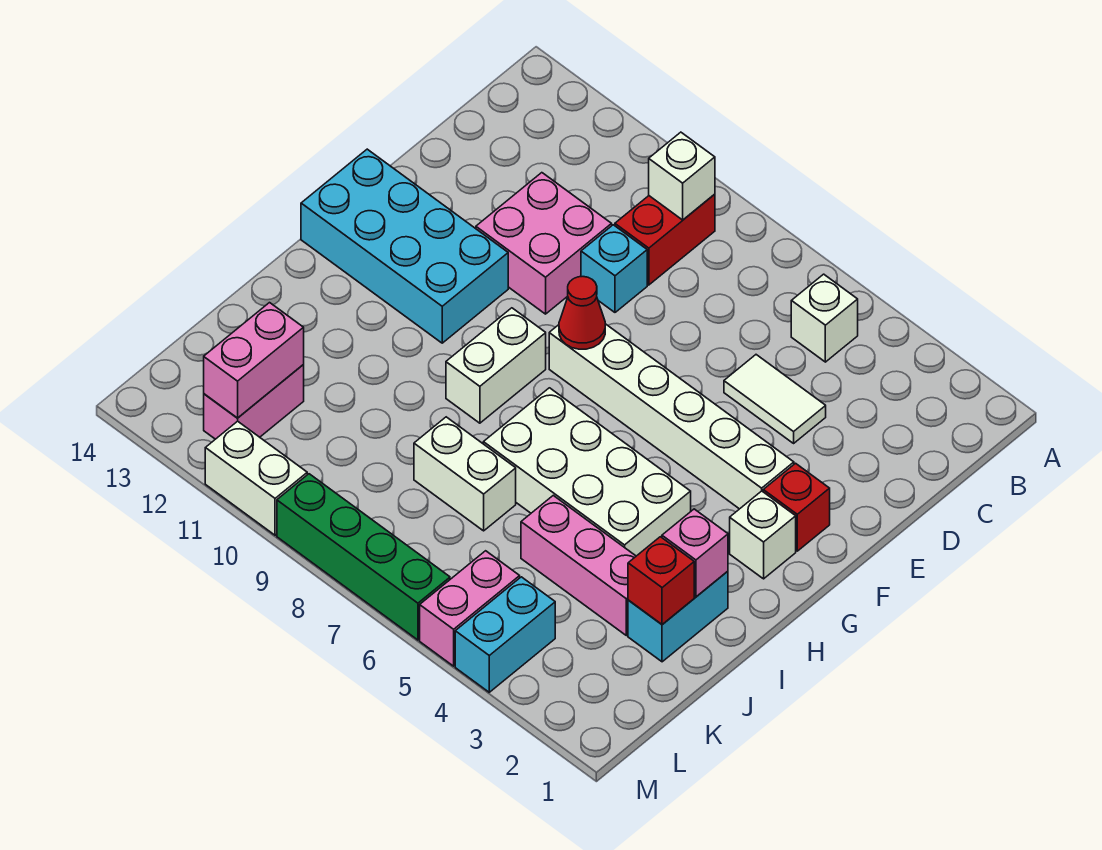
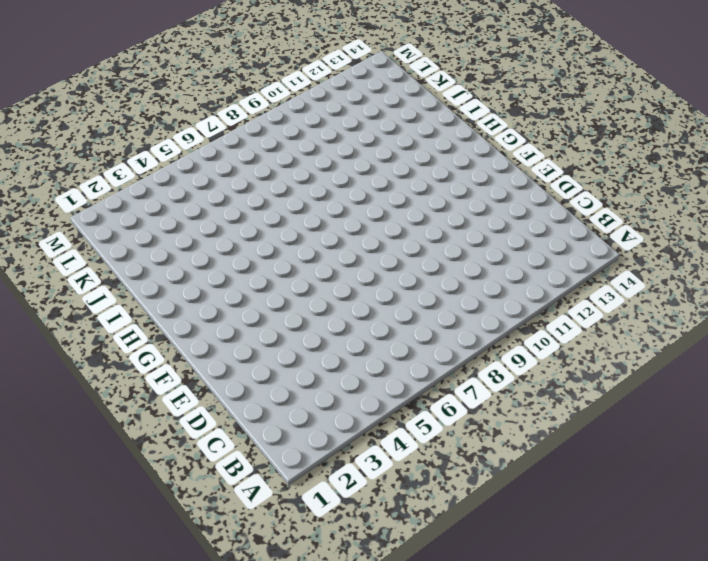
none -> white 1x1 brick [791,274,858,362]
none -> red 1x2 brick [615,194,715,285]
none -> white 1x2 tile [724,355,826,443]

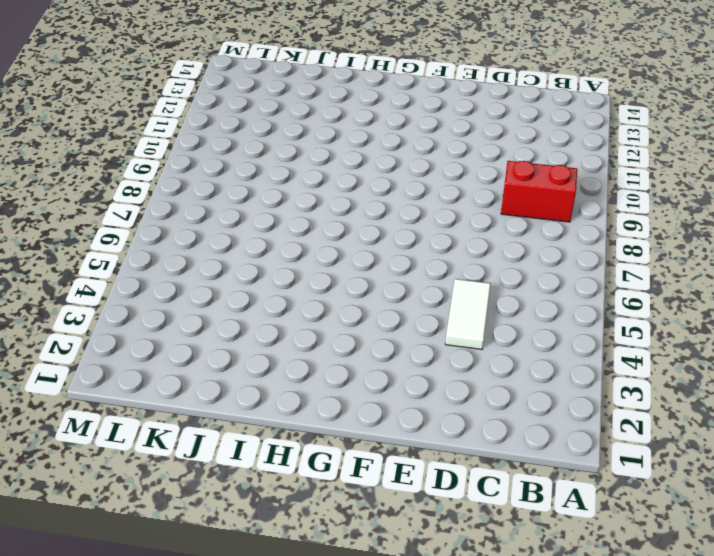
none -> white 1x1 brick [791,274,858,362]
none -> cyan 1x1 brick [581,225,647,312]
none -> pink 2x2 brick [476,173,612,314]

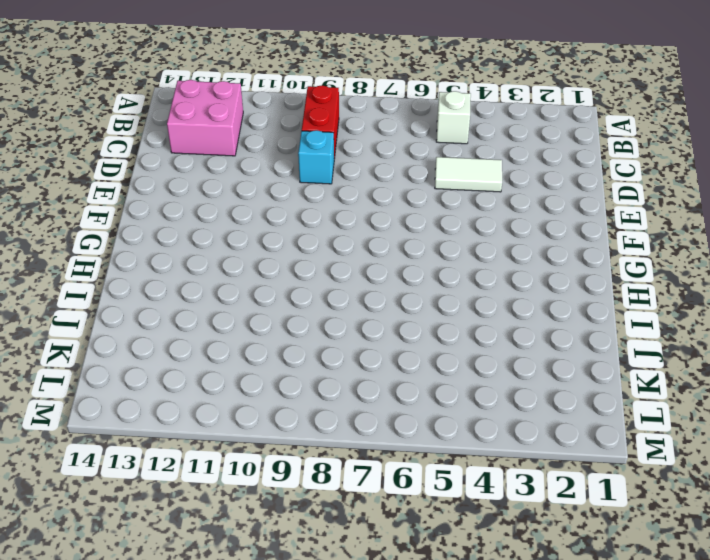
pink 2x2 brick [167,80,243,156] -> pink 2x2 brick moved to [476,173,612,314]
none -> red 1x1 brick [763,463,830,551]
none -> white 1x6 brick [549,324,794,509]
none -> cyan 2x4 brick [301,149,508,343]

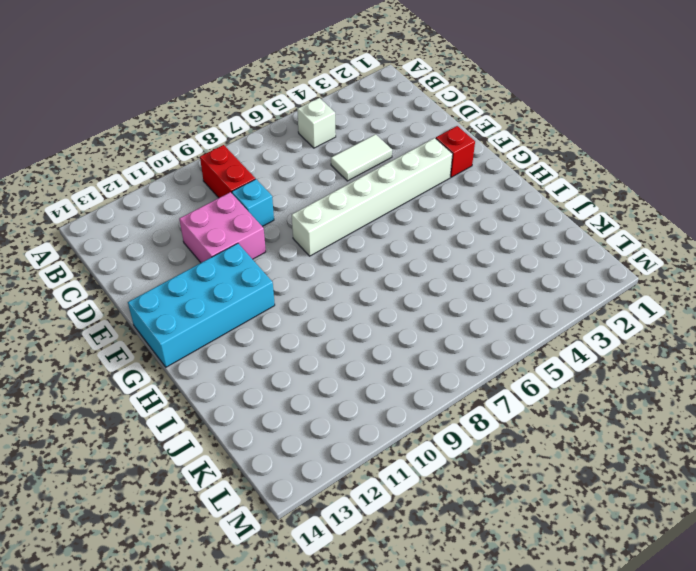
none -> white 1x1 brick [730,491,796,579]
none -> white 1x2 brick [446,308,546,423]
none -> white 2x4 brick [483,388,691,556]

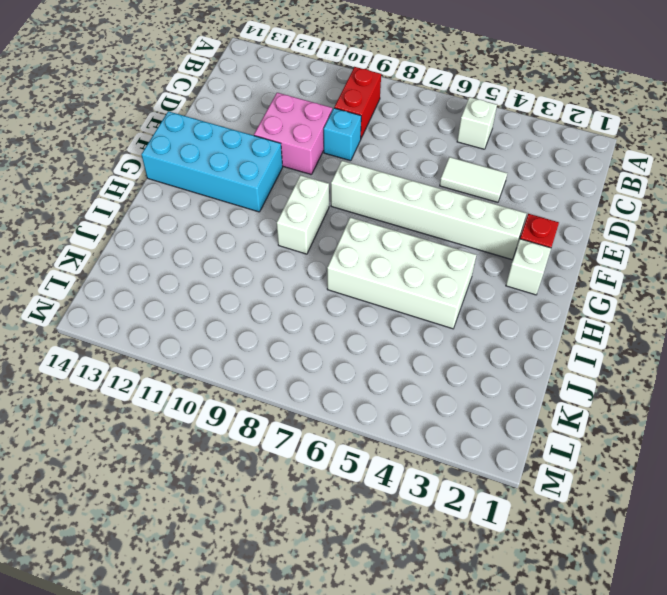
none -> cyan 1x2 brick [628,571,728,662]
none -> pink 1x3 brick [521,495,636,636]
none -> white 1x2 brick [414,417,516,531]

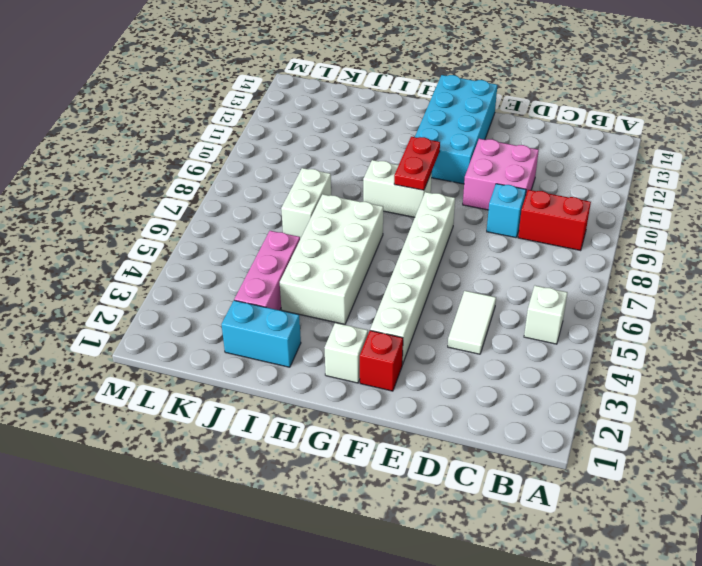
red 1x2 plate [394,137,440,190] -> none
none -> pink 1x2 brick [204,365,304,439]
none -> cyan 1x2 brick [455,577,555,692]
none -> pink 1x2 brick [420,551,520,666]

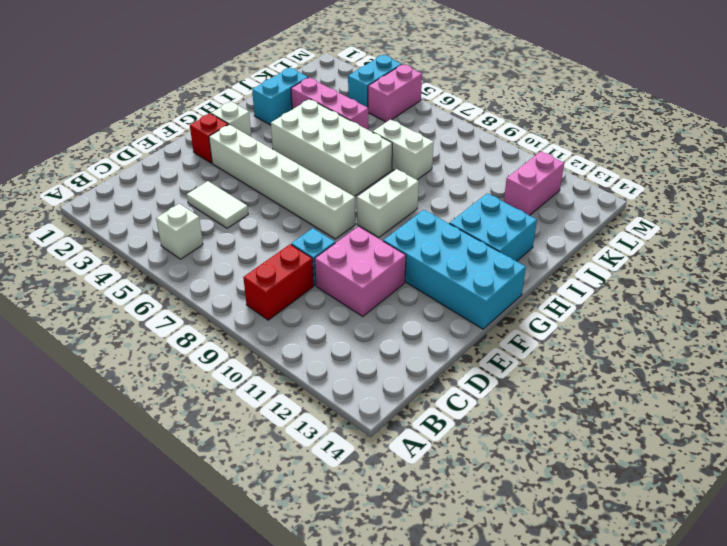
cyan 2x2 brick [449,193,537,261] -> none
none -> green 1x4 brick [277,474,450,640]
none -> white 1x2 brick [205,421,307,535]
none -> white 1x1 brick [649,132,715,220]

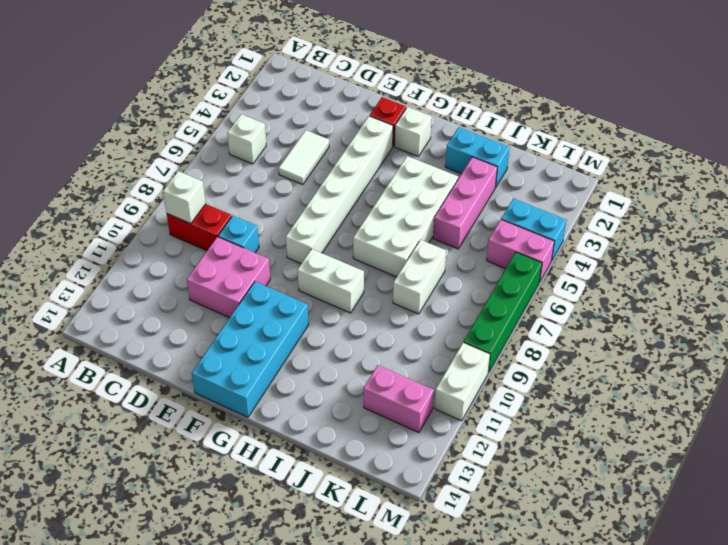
none -> red 1x1 cone [559,277,605,349]
none -> pink 1x1 brick [662,509,728,597]
none -> red 1x1 brick [628,537,694,624]

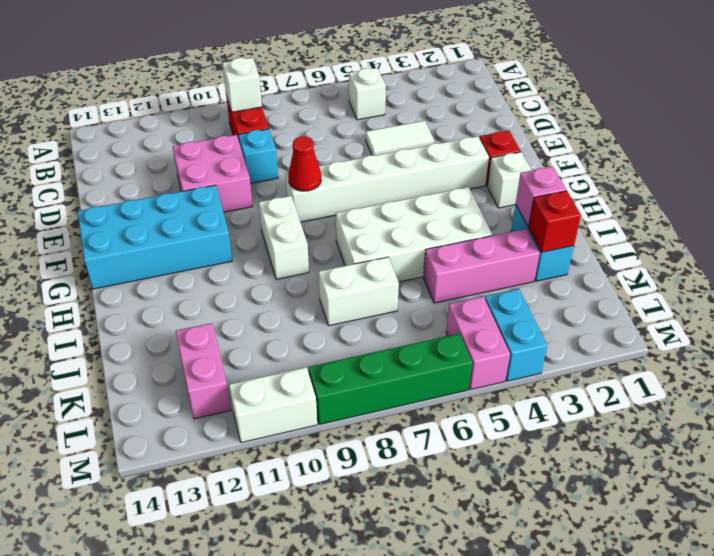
none -> pink 1x2 brick [204,303,304,418]

